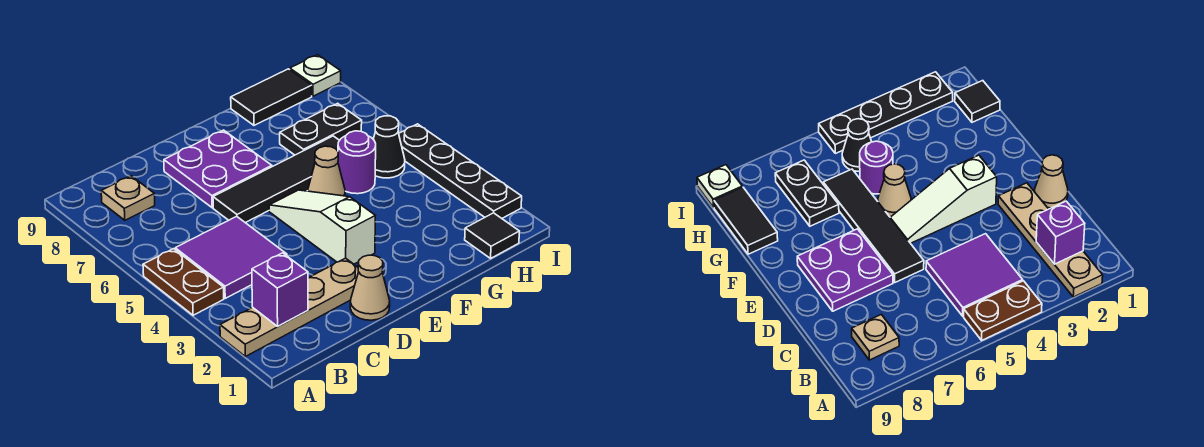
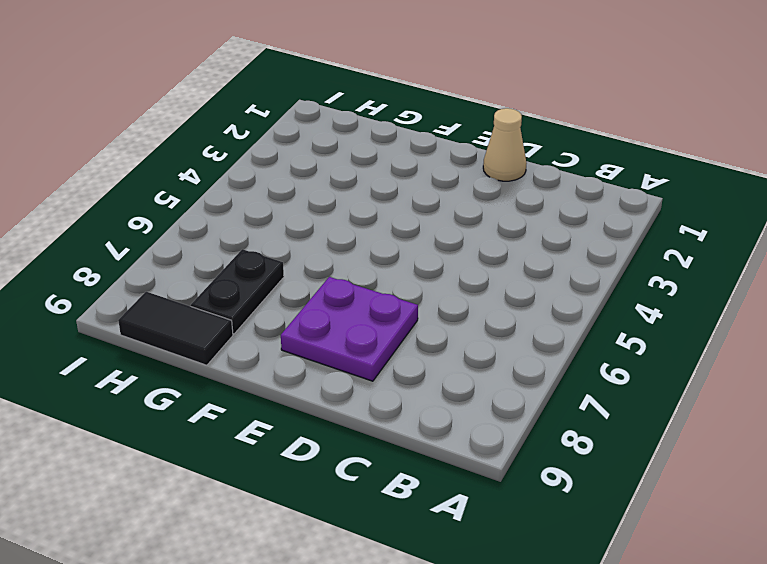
black 1x2 plate [191,249,284,334] -> black 1x2 plate turned to [280,103,362,155]
none -> tan 1x4 plate [220,258,358,356]
none -> brown 1x2 plate [143,249,224,315]
none -> purple 2x2 tile [175,216,287,298]

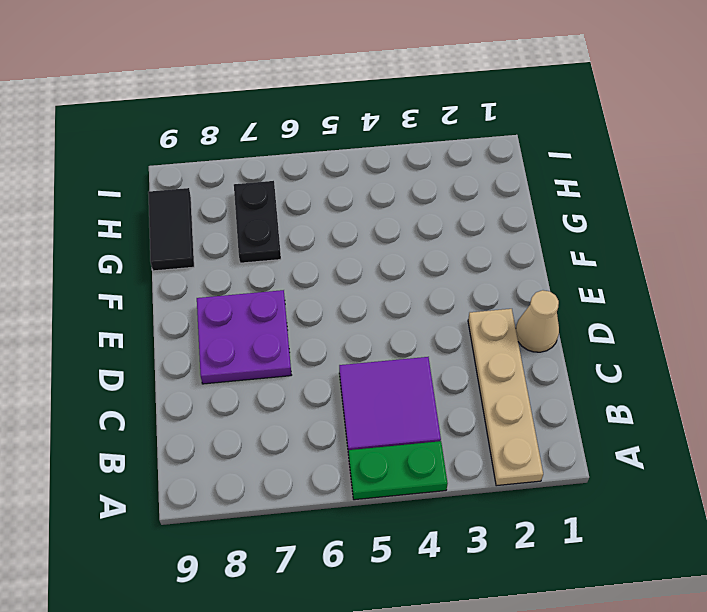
green 1x2 plate [349,441,448,500] -> brown 1x2 plate [143,249,224,315]
none -> tan 1x1 plate [101,176,155,220]
none -> black 1x4 tile [213,136,340,223]
none -> white 1x3 slope [269,190,375,264]

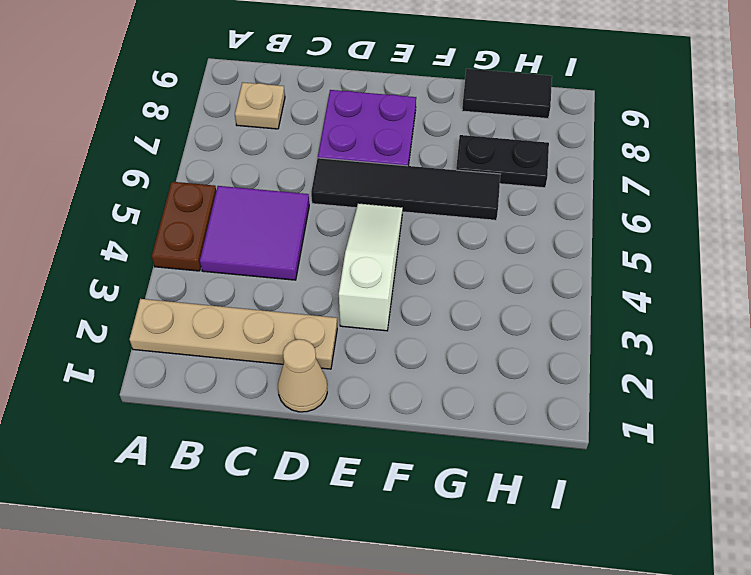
none -> tan 1x1 cone [308,146,345,196]
none -> purple 1x1 round brick [338,131,376,194]
none -> black 1x1 tile [465,213,519,258]

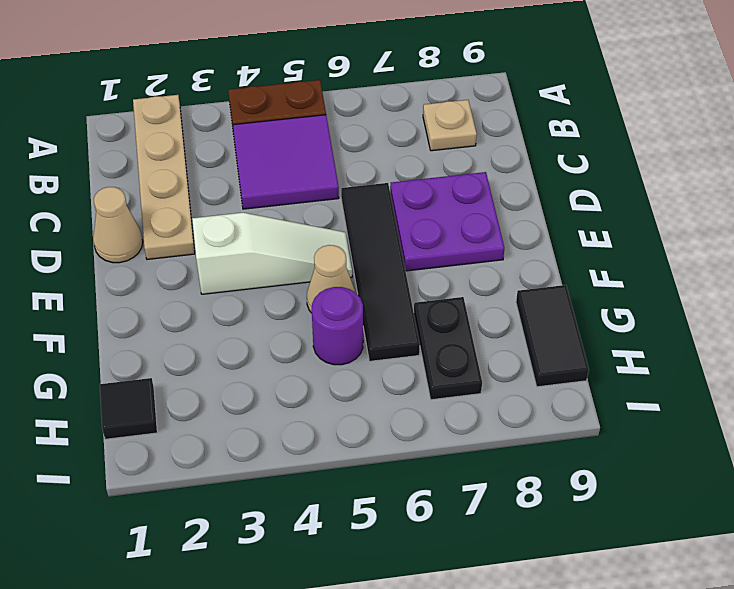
none -> black 1x1 cone [373,116,405,178]
none -> black 1x4 plate [399,124,522,218]
none -> white 1x1 plate [290,55,341,96]

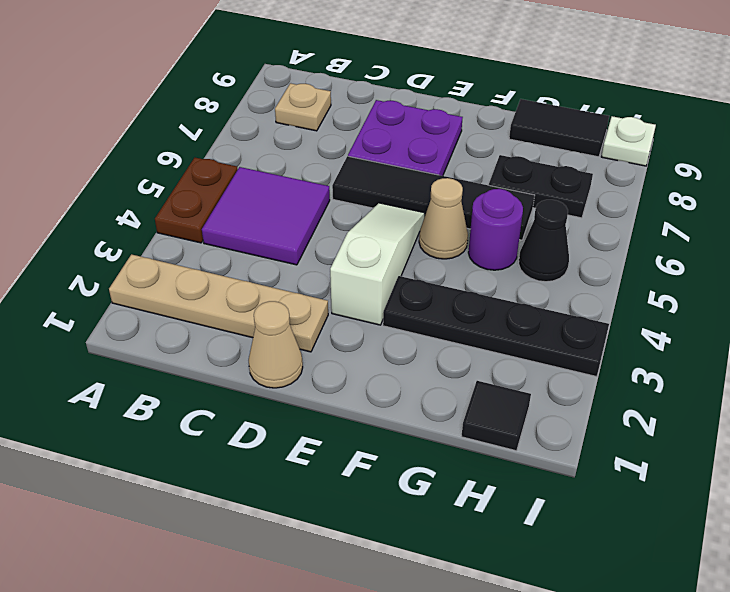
black 1x4 plate [383,276,609,377] -> black 1x4 plate turned to [399,124,522,218]
none -> purple 1x1 brick [252,253,308,326]

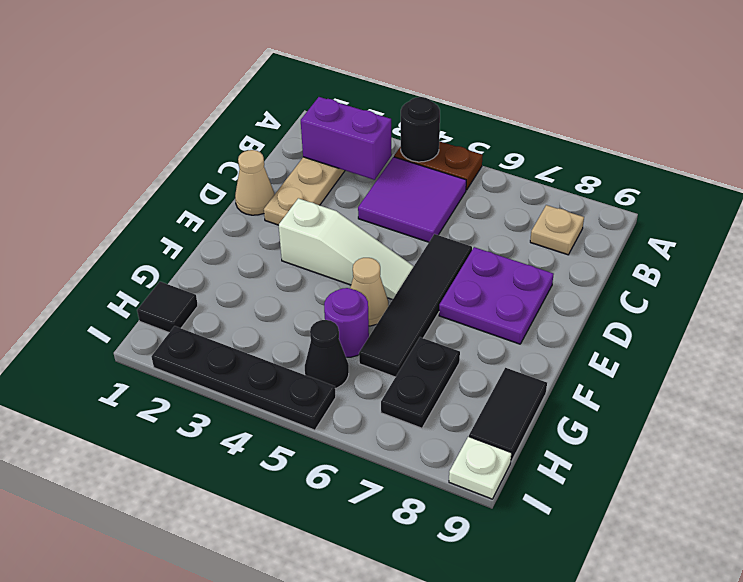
black 1x1 round brick [401,97,440,162] -> none
purple 1x2 brick [301,97,392,180] -> purple 1x1 brick [252,253,308,326]

